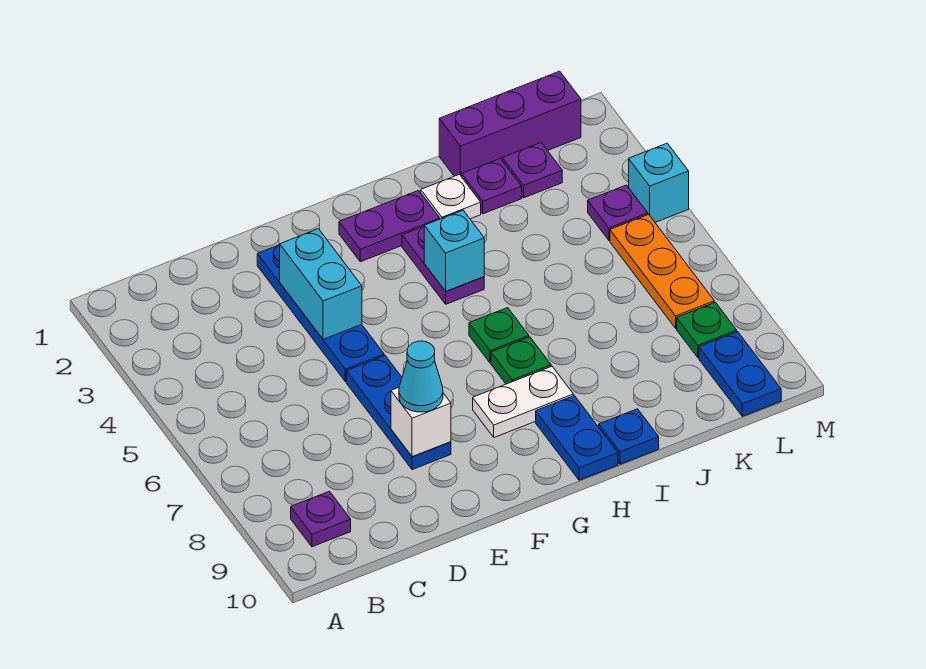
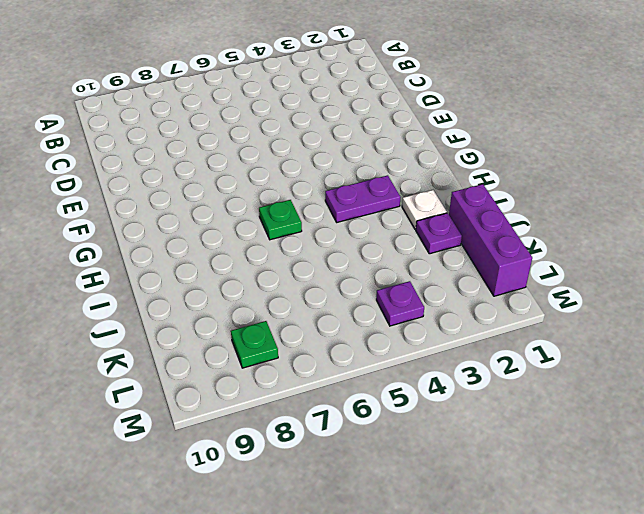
none -> purple 1x1 plate [291,491,351,547]
none -> blue 1x4 plate [257,245,384,382]
none -> blue 1x3 plate [346,356,451,470]

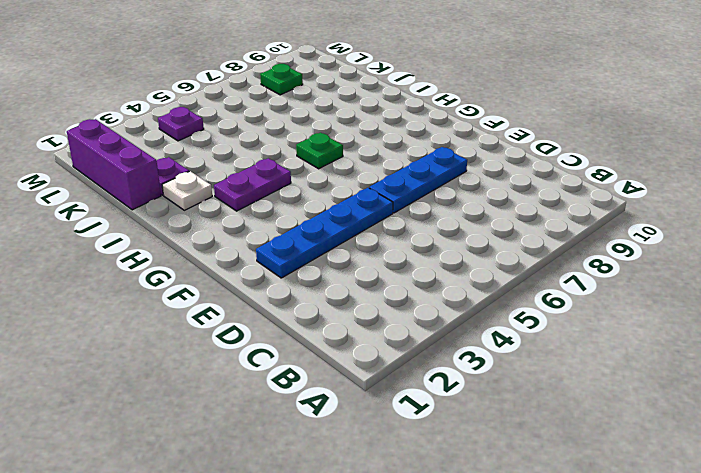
none -> purple 1x1 plate [291,491,351,547]
none -> purple 1x2 plate [339,190,440,262]
none -> white 1x2 plate [473,366,573,437]

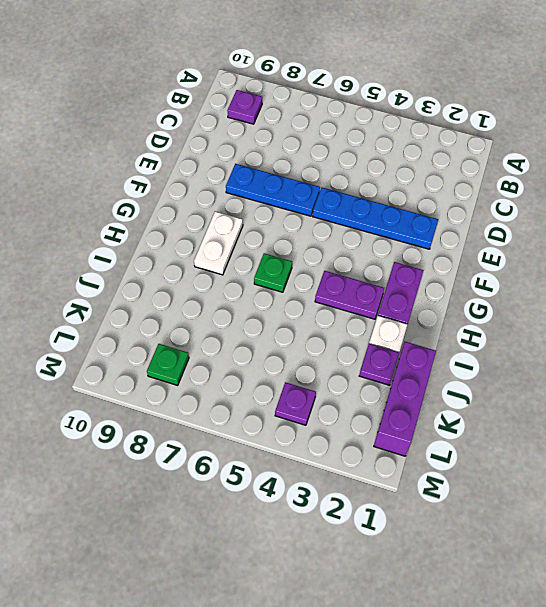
none -> green 1x1 plate [491,337,551,384]
none -> blue 1x2 plate [536,396,618,480]
none -> blue 1x1 plate [599,409,659,464]

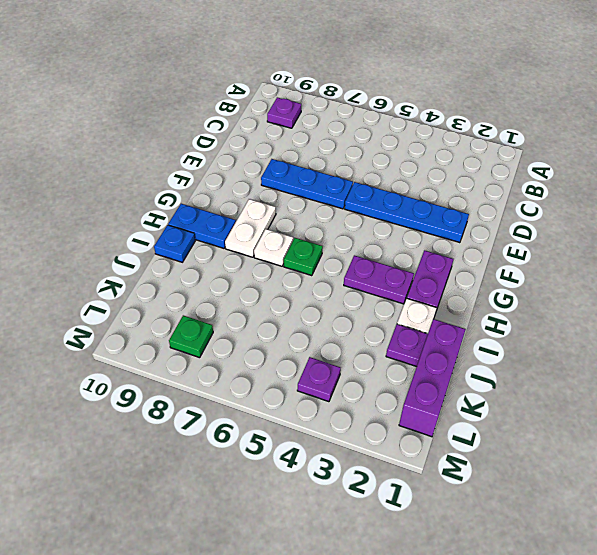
white 1x1 plate [254,229,293,266] -> green 1x1 plate [491,337,551,384]
none -> purple 1x1 plate [502,143,562,198]
none -> orange 1x3 plate [610,214,714,328]
none -> blue 1x2 plate [699,332,781,416]

